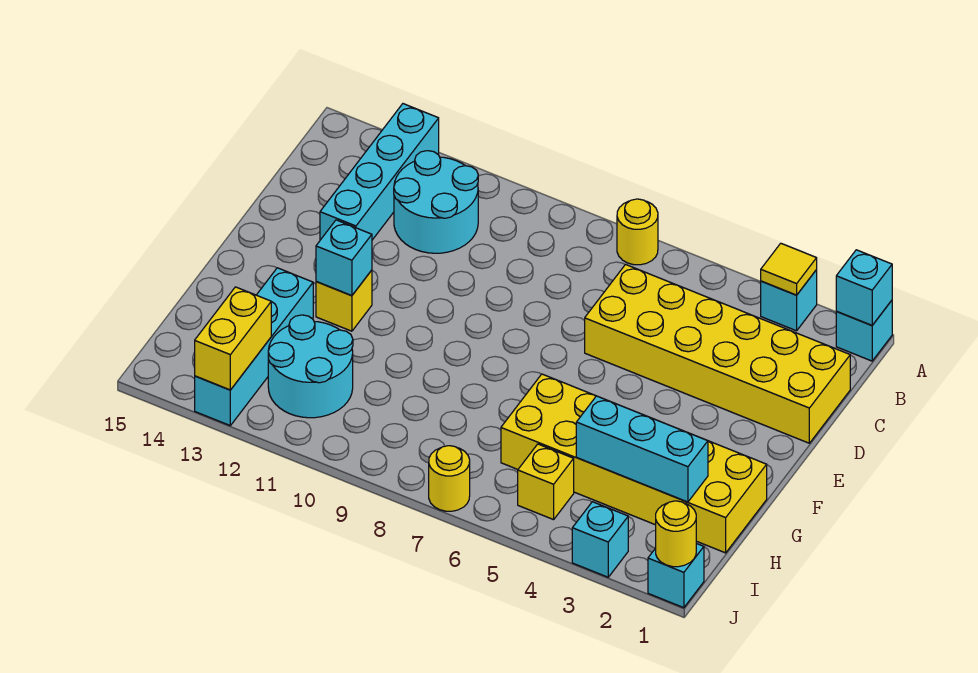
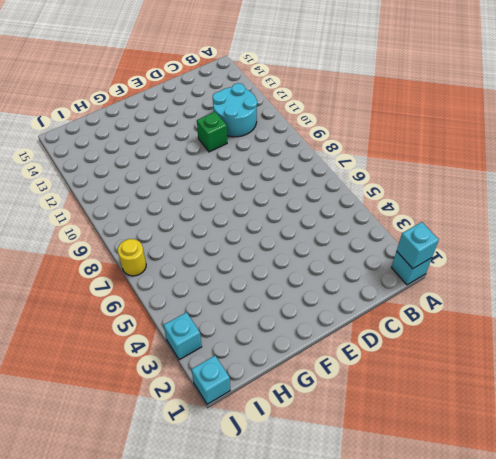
green 1x1 brick [197,112,227,152] -> none
none -> cyan 1x1 brick [761,270,817,331]
none -> yellow 1x1 round brick [617,199,658,265]
none -> cyan 1x4 brick [320,104,439,240]

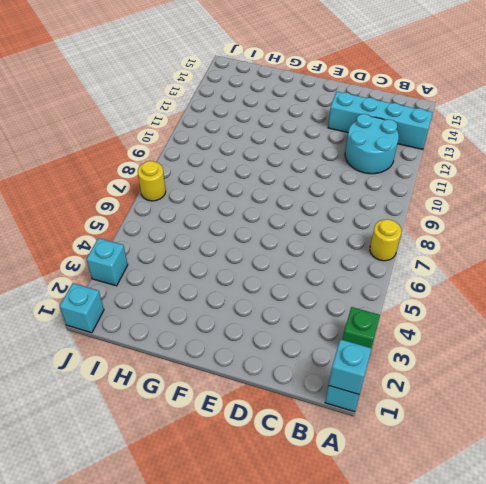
green 1x1 brick [343,307,380,348] -> cyan 1x1 brick [761,270,817,331]
none -> yellow 2x6 brick [585,265,850,443]
none -> yellow 1x1 brick [316,270,372,331]
none -> yellow 2x6 brick [501,374,767,553]

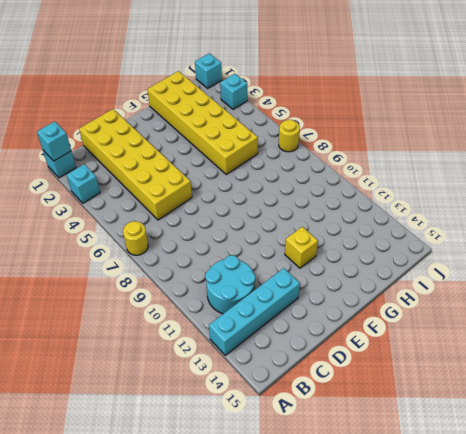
none -> cyan 1x4 brick [195,268,313,425]
none -> cyan 2x2 round brick [268,315,353,418]
none -> yellow 1x1 brick [518,444,574,520]

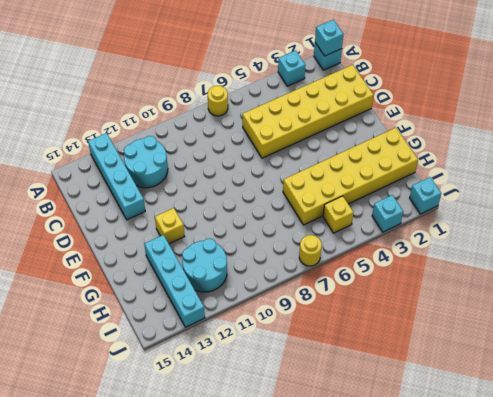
none -> yellow 1x1 tile [761,243,817,295]
none -> cyan 1x1 brick [316,220,372,296]
none -> cyan 1x3 brick [576,396,708,502]

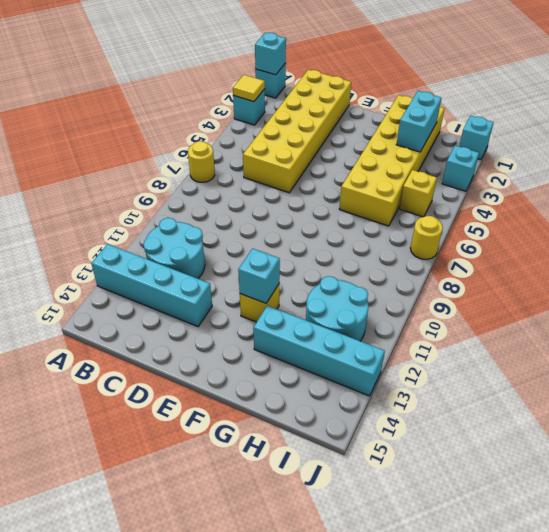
cyan 1x2 brick [396,91,441,152] -> cyan 1x3 brick [576,396,708,502]
none -> yellow 1x2 brick [195,287,271,390]
none -> yellow 1x1 round brick [656,501,696,567]

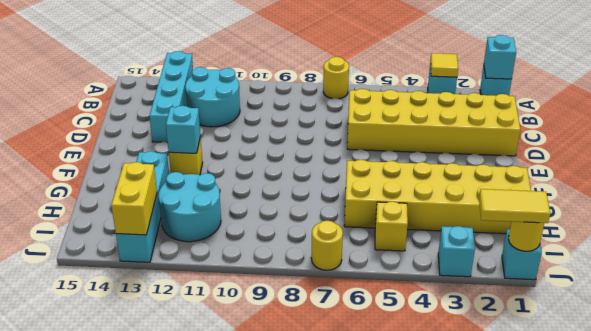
yellow 1x2 tile [479,189,550,223] -> none
none -> cyan 1x3 brick [576,396,708,502]

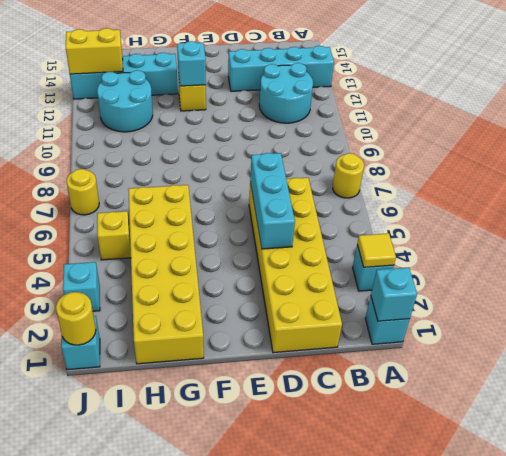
cyan 1x3 brick [250,153,295,249] -> cyan 1x3 brick moved to [576,396,708,502]

